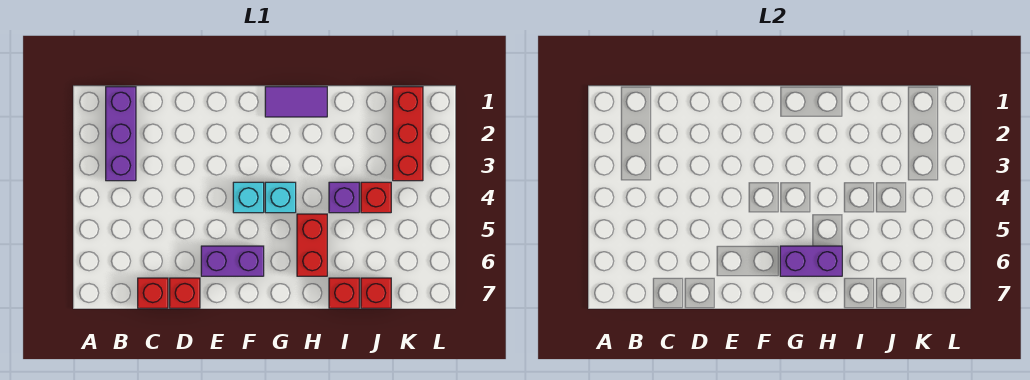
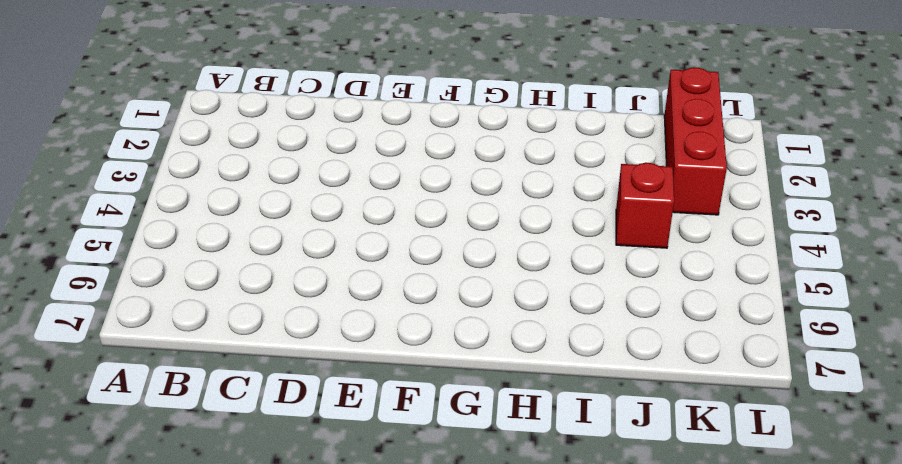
none -> purple 1x3 brick [106,87,136,181]
none -> red 1x1 brick [138,278,168,308]
none -> red 1x1 brick [170,278,200,308]

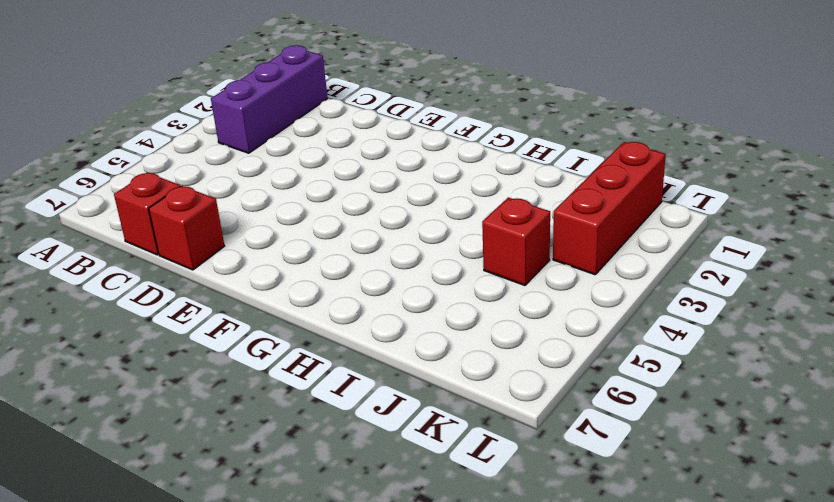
none -> purple 1x2 brick [201,246,264,276]
none -> cyan 1x1 brick [233,182,264,213]
none -> purple 1x2 tile [265,87,327,117]

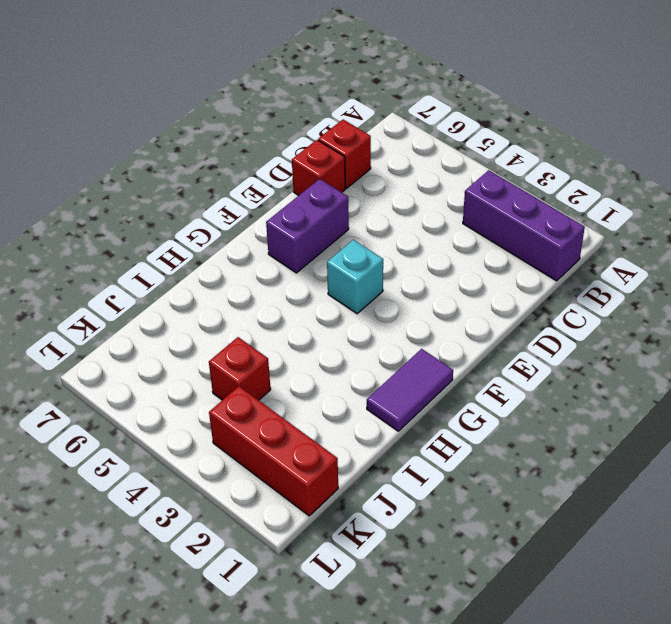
none -> cyan 1x1 brick [265,182,296,213]
none -> red 1x2 brick [297,214,327,276]
none -> purple 1x1 brick [329,182,359,213]

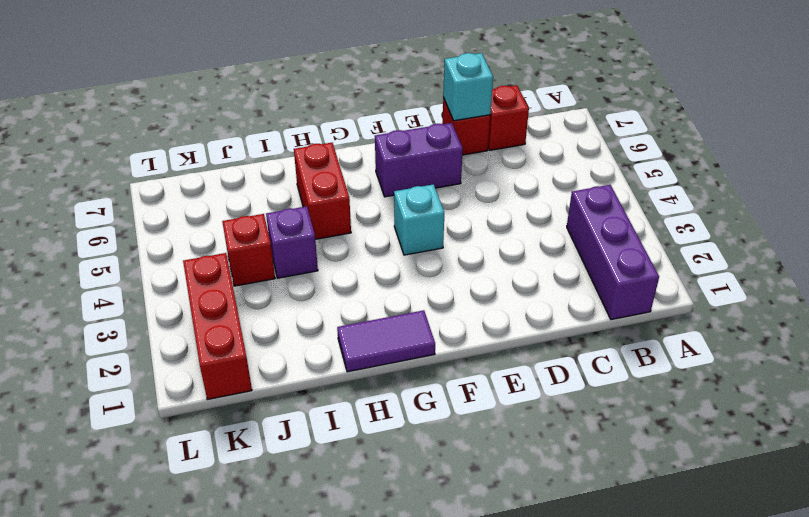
cyan 1x1 brick [443,53,493,121] -> cyan 1x1 brick moved to [265,182,296,213]
none -> red 1x1 brick [329,278,359,308]
none -> red 1x1 brick [361,278,391,308]
none -> purple 1x2 brick [780,246,842,276]

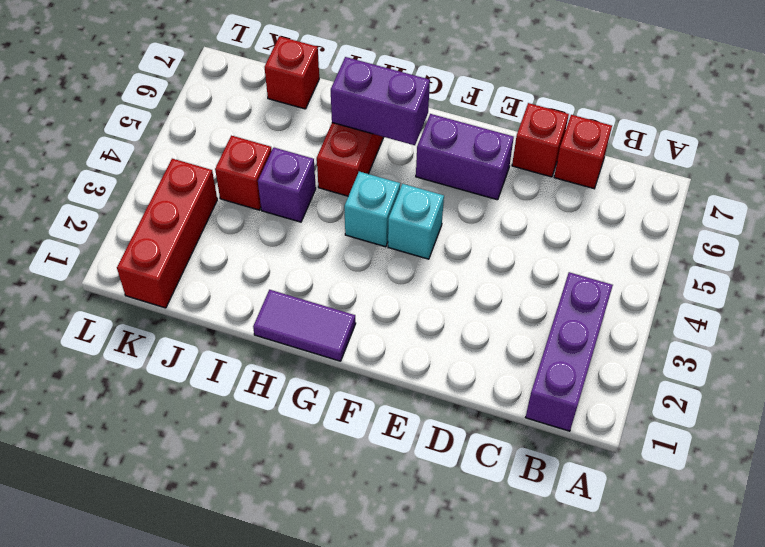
none -> red 1x1 brick [329,278,359,308]

